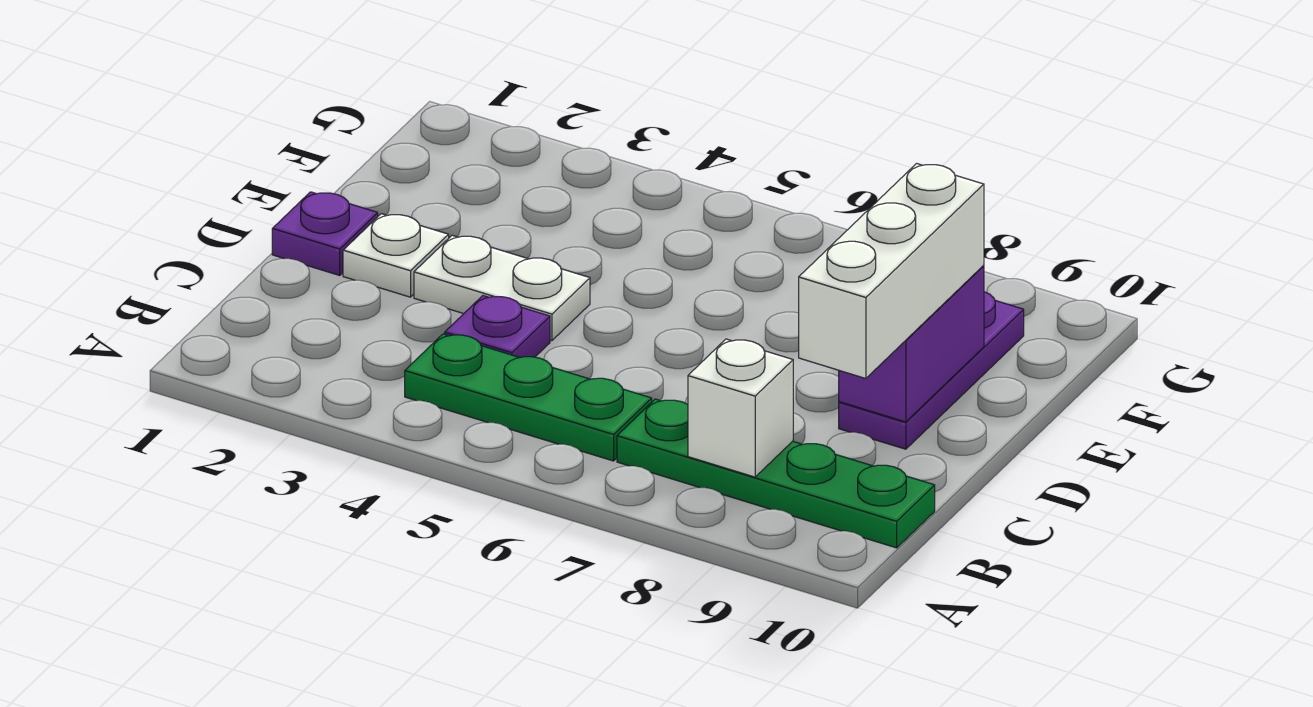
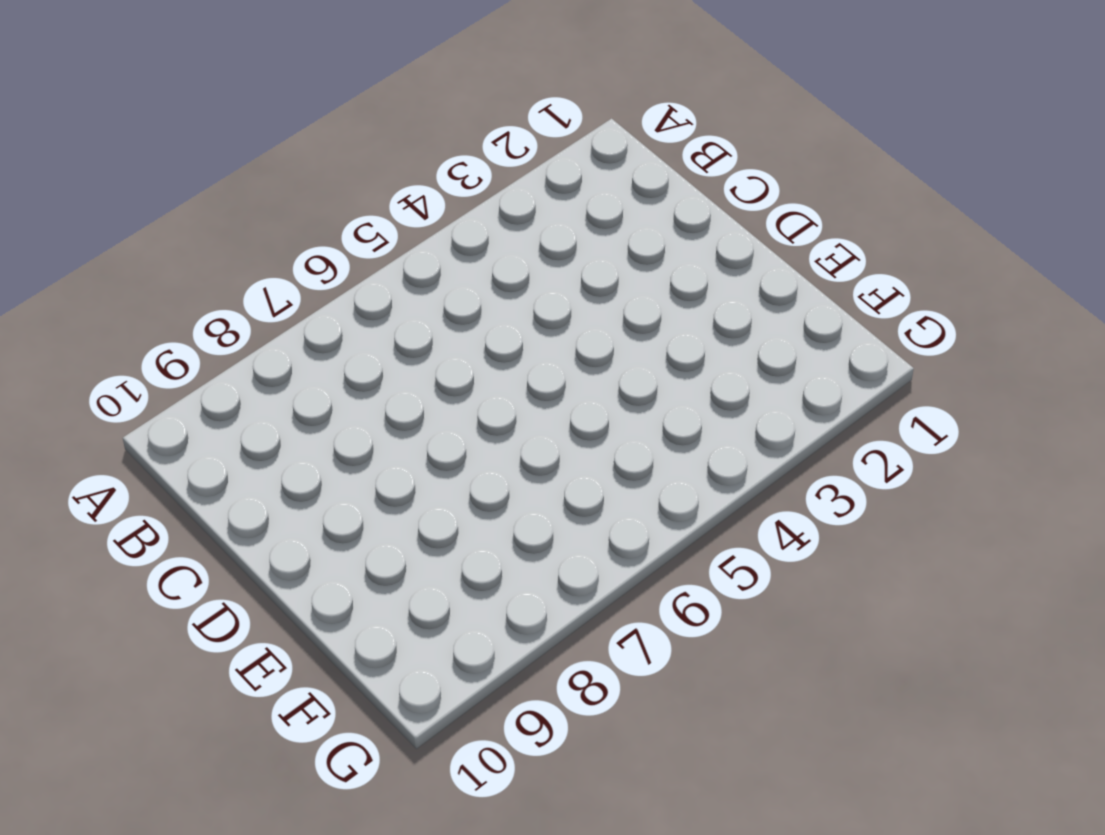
none -> green 1x3 plate [405,334,652,461]
none -> green 1x4 plate [617,399,935,548]

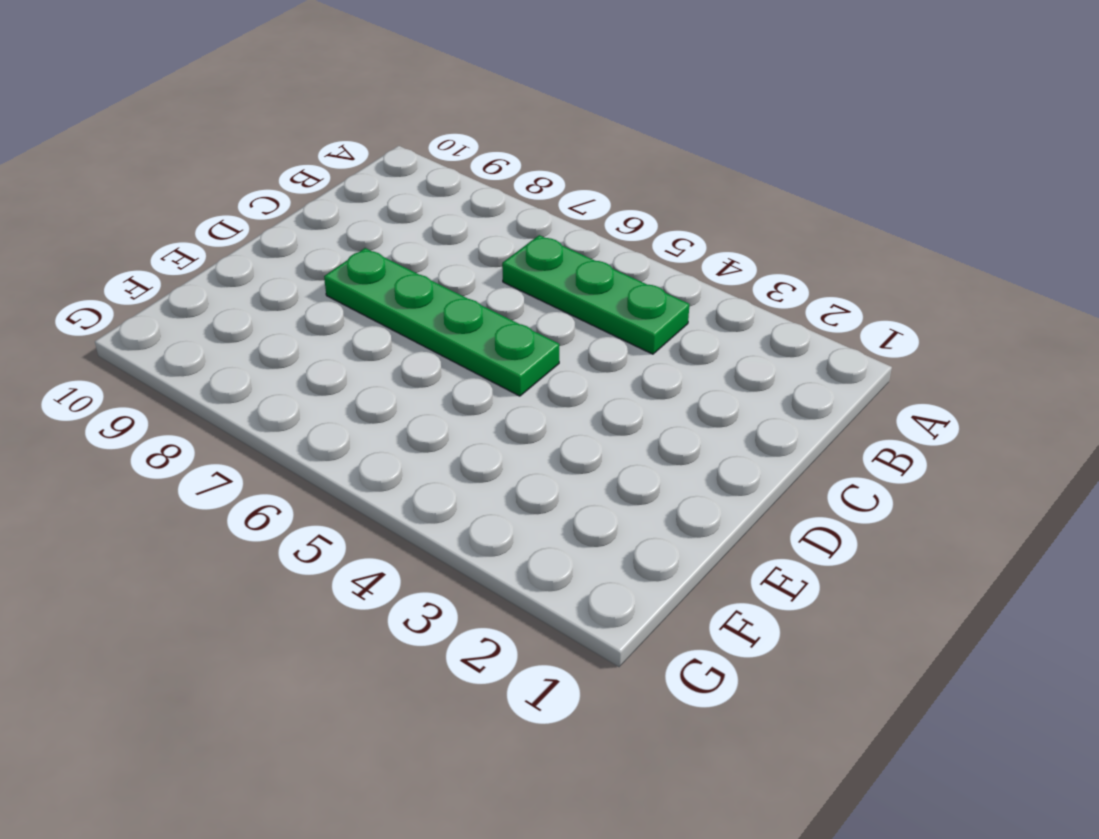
green 1x4 plate [324,248,559,396] -> green 1x4 plate moved to [617,399,935,548]
none -> purple 1x1 plate [445,296,550,358]
none -> purple 1x1 plate [272,192,378,275]

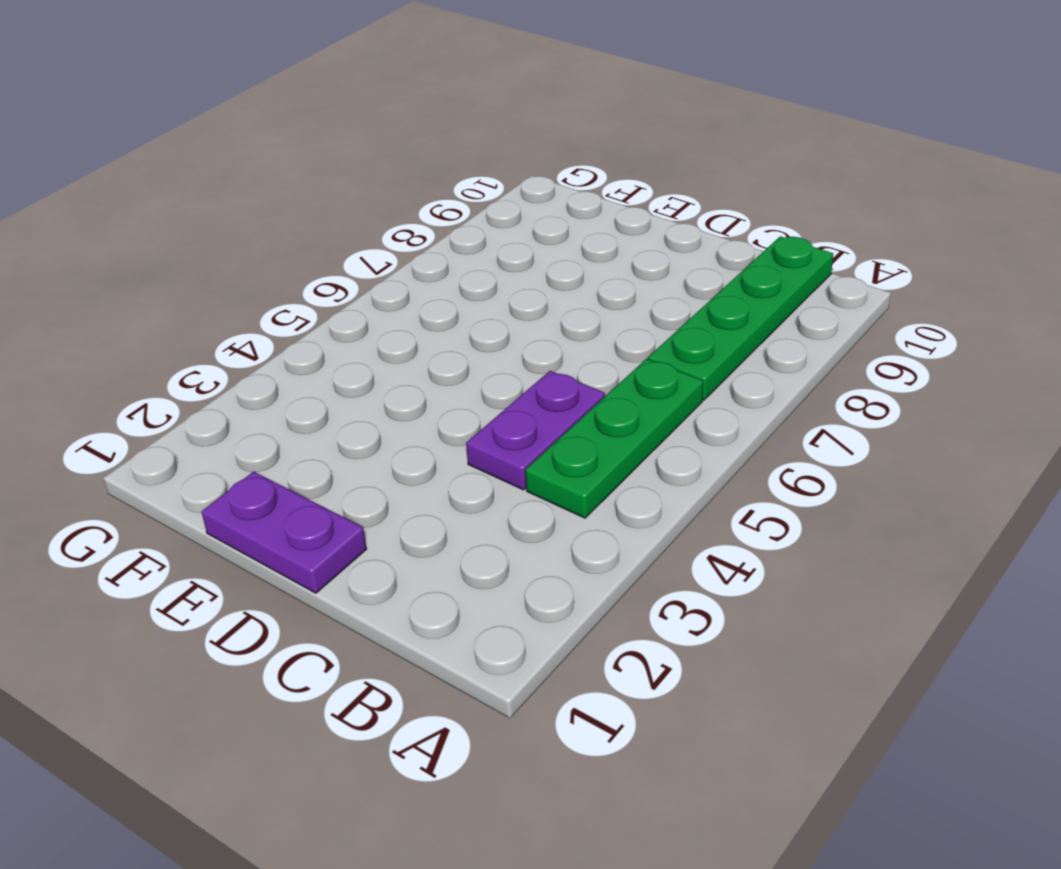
purple 1x2 plate [466,371,605,490] -> purple 1x1 plate [445,296,550,358]
purple 1x2 plate [202,471,367,593] -> purple 1x1 plate [272,192,378,275]
none -> white 1x1 plate [343,214,449,297]
none -> white 1x2 plate [414,235,590,341]

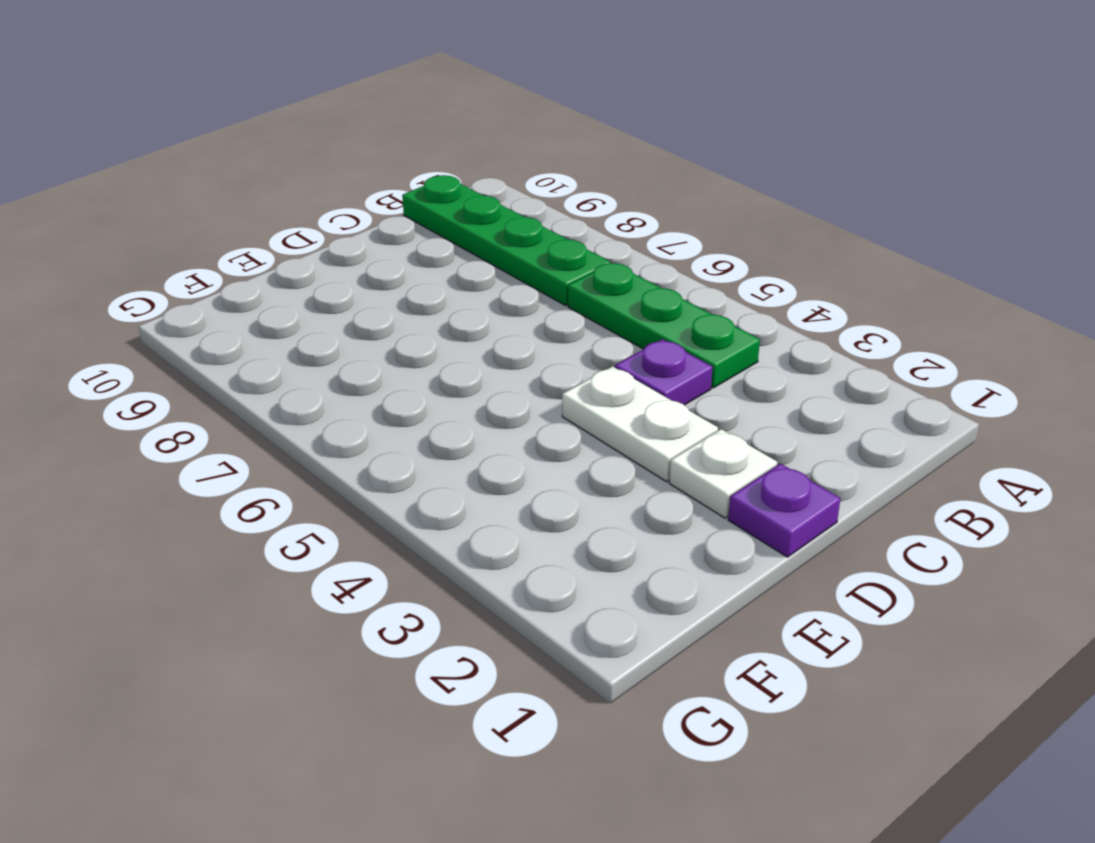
none -> purple 1x3 plate [839,292,1024,449]
none -> white 1x1 brick [688,339,793,477]

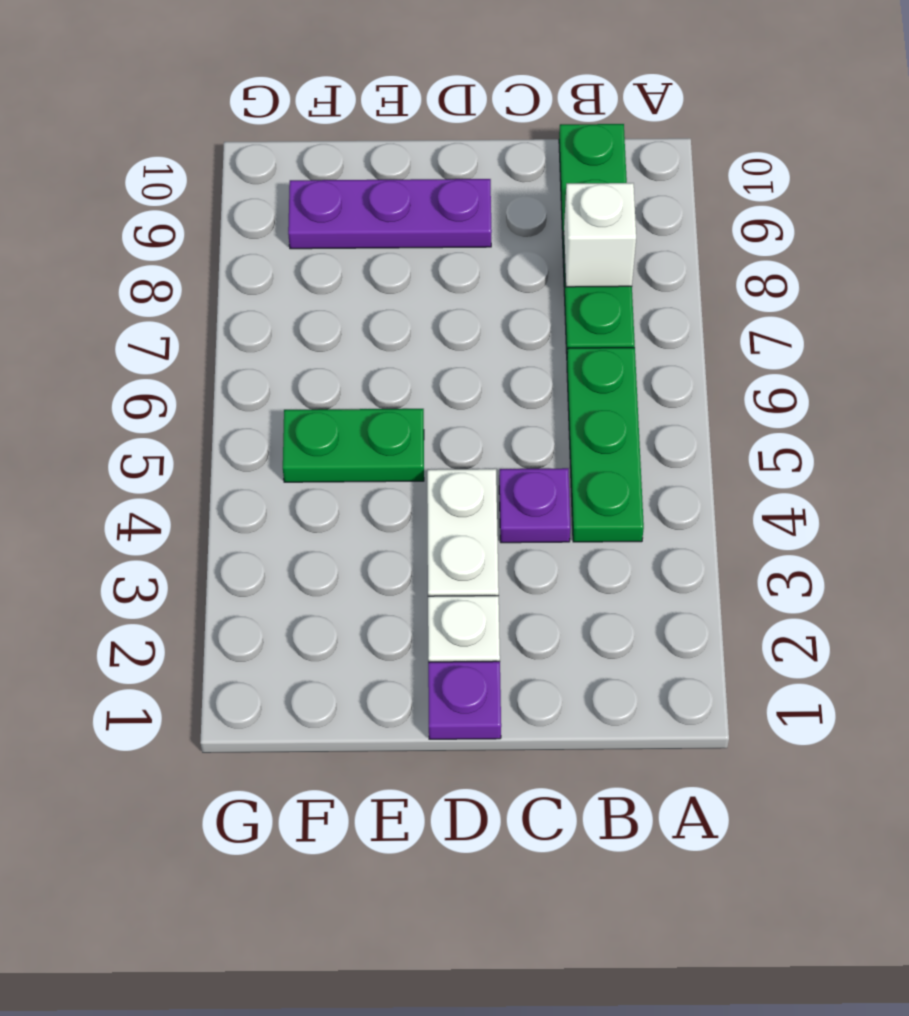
green 1x2 plate [283,409,424,482] -> none
none -> purple 1x2 brick [839,266,984,422]
none -> white 1x3 brick [799,164,984,379]

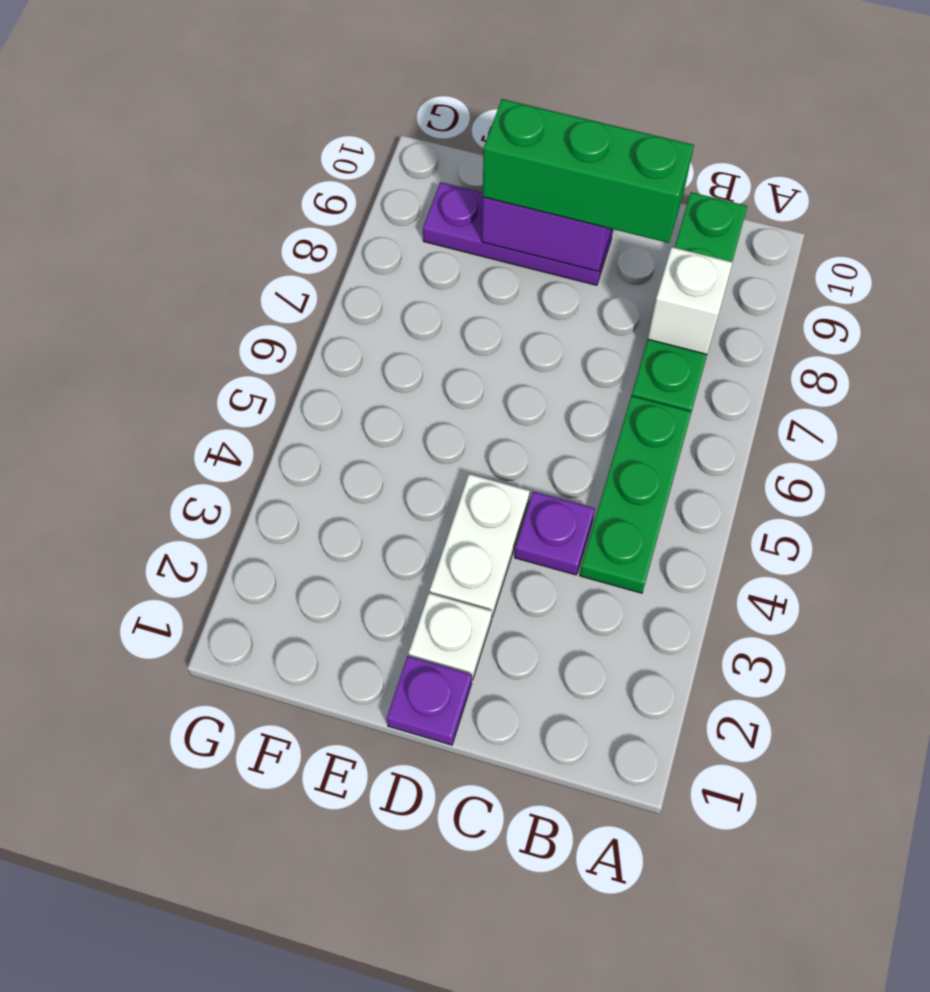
green 1x3 brick [483,99,694,243] -> white 1x3 brick [799,164,984,379]

